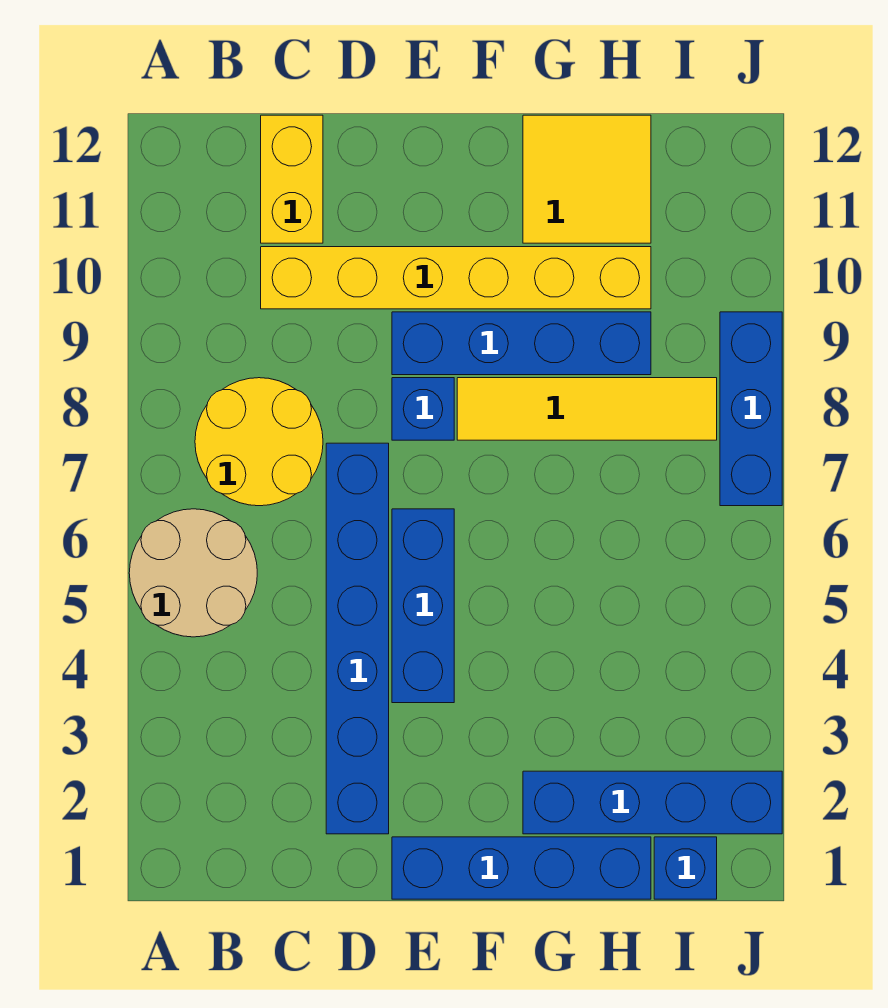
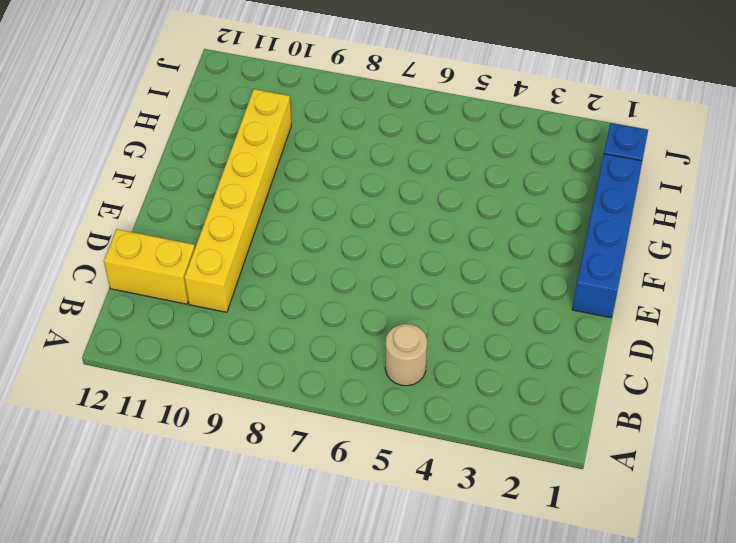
tan 1x1 round brick [385,324,427,386] -> tan 2x2 round brick [129,509,257,637]
none -> yellow 2x2 round brick [195,378,323,506]
none -> blue 1x6 brick [326,443,389,834]
none -> blue 1x3 brick [392,509,454,703]

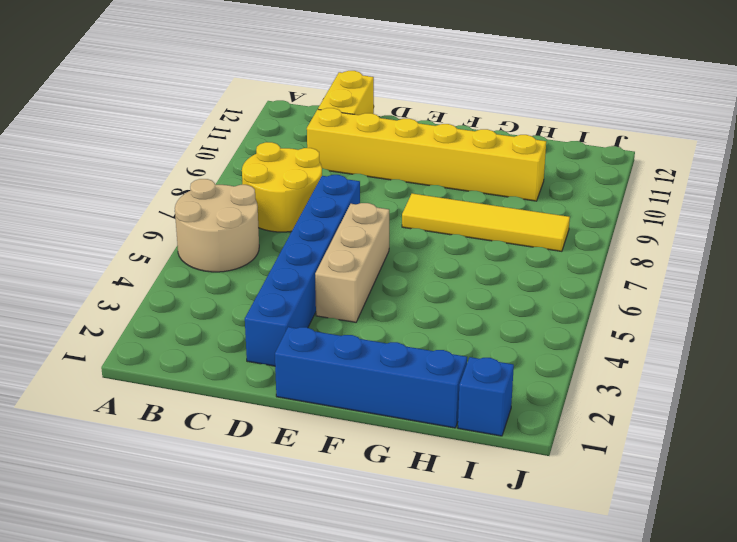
tan 1x3 brick [315,203,389,322] -> blue 1x3 brick [392,509,454,703]
none -> blue 1x1 brick [392,378,454,440]
none -> blue 1x4 brick [392,312,651,375]
none -> blue 1x4 brick [523,771,782,834]

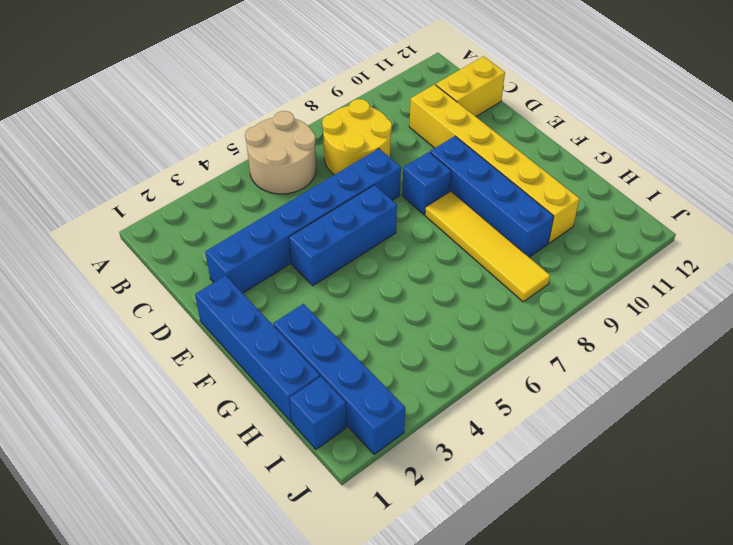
none -> yellow 2x2 tile [523,115,651,243]
none -> blue 1x3 brick [720,312,782,506]

